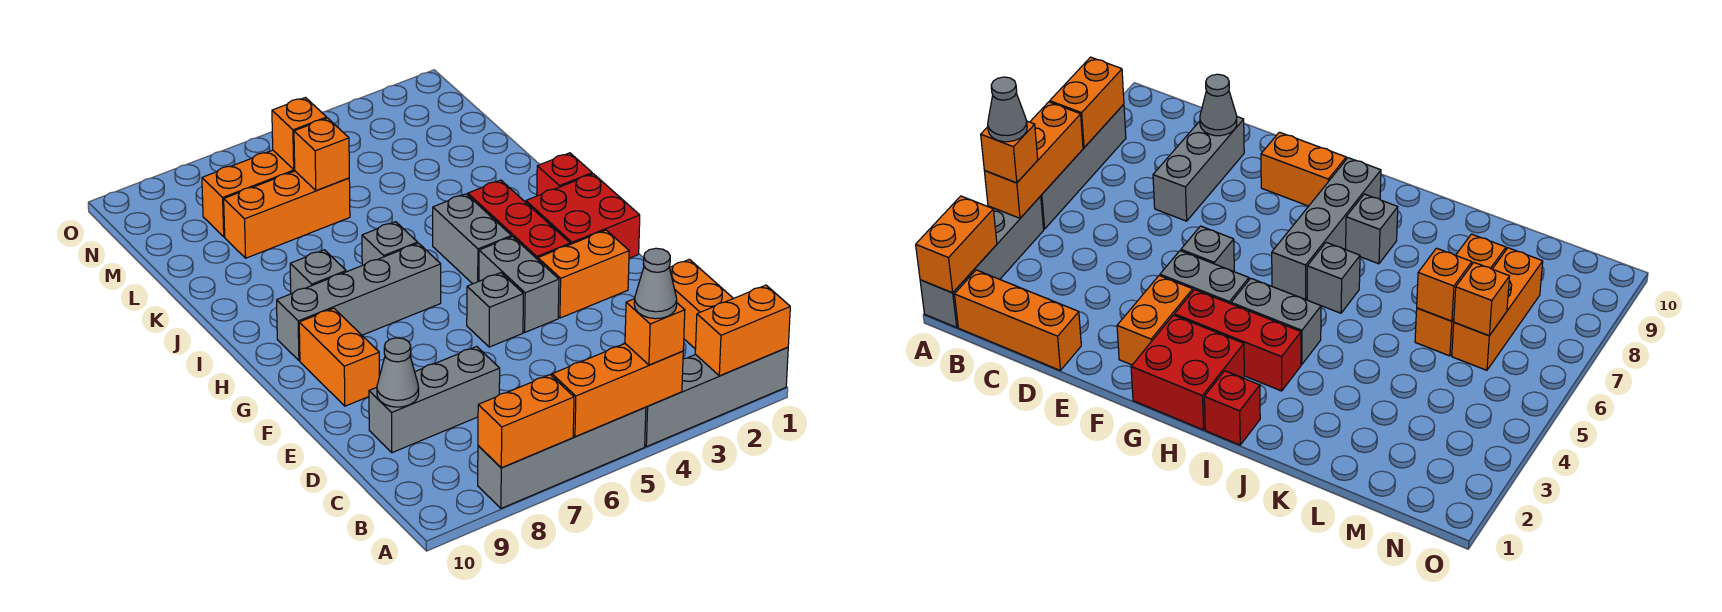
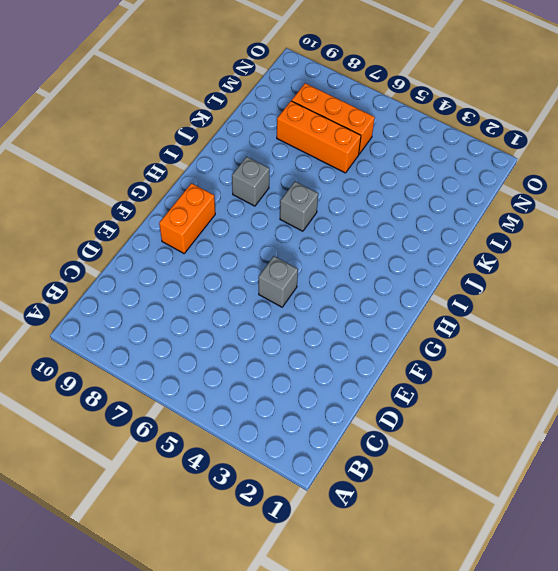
none -> grey 1x4 brick [645,347,788,447]
none -> grey 1x4 brick [478,407,646,508]
none -> orange 1x3 brick [670,259,733,349]

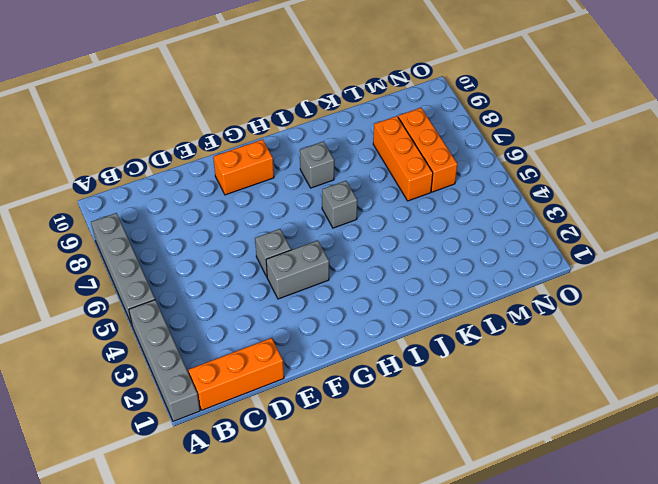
none -> grey 1x3 brick [369,346,500,453]
none -> orange 1x2 brick [538,230,629,318]
none -> red 2x2 brick [526,174,640,258]

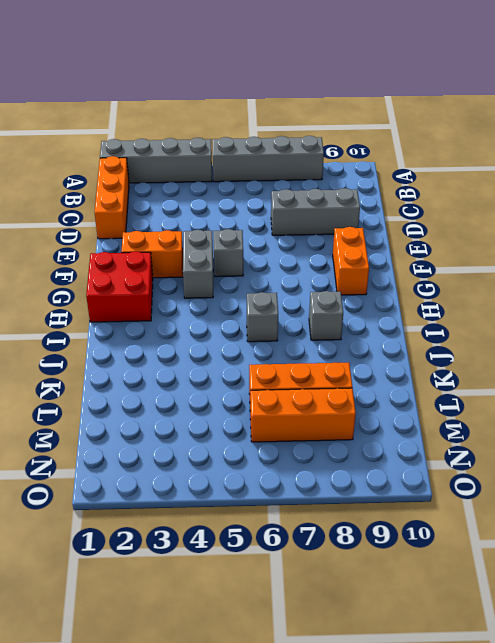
none -> red 1x3 brick [468,180,570,259]
none -> grey 1x2 brick [433,194,512,284]
none -> grey 1x4 brick [277,243,441,361]

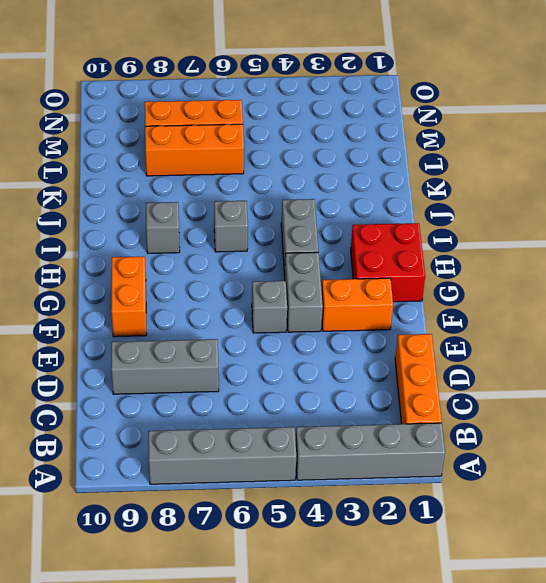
none -> red 1x3 brick [468,180,570,259]
none -> grey 1x4 brick [277,243,441,361]
none -> red 1x1 brick [537,153,592,196]

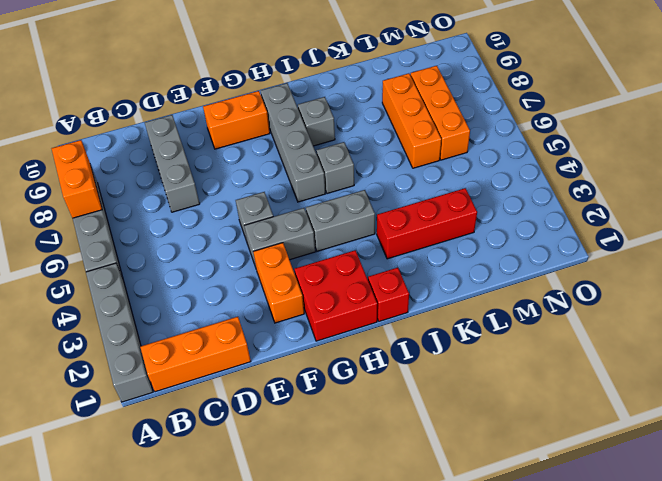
red 1x3 brick [377,188,477,259] -> red 1x3 brick moved to [468,180,570,259]
none -> orange 1x2 brick [695,285,790,376]
none -> orange 1x3 brick [552,344,683,437]
none -> grey 1x1 cone [377,338,419,407]

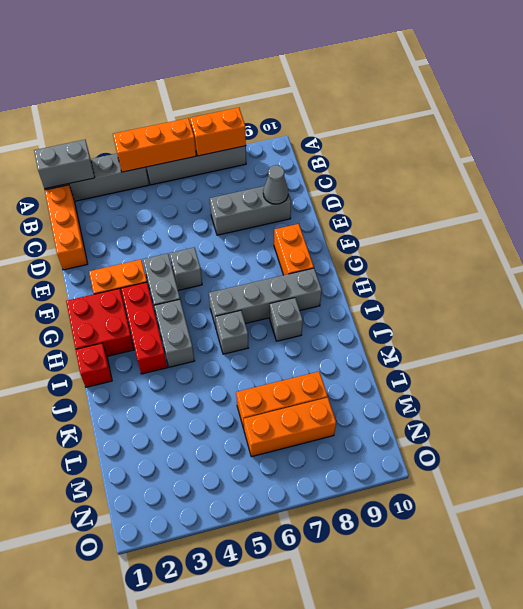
grey 1x2 brick [34,140,95,189] -> orange 1x2 brick [695,285,790,376]
none -> orange 1x1 brick [294,118,349,191]
none -> orange 1x1 brick [272,98,327,169]
none -> orange 1x1 brick [625,299,685,365]

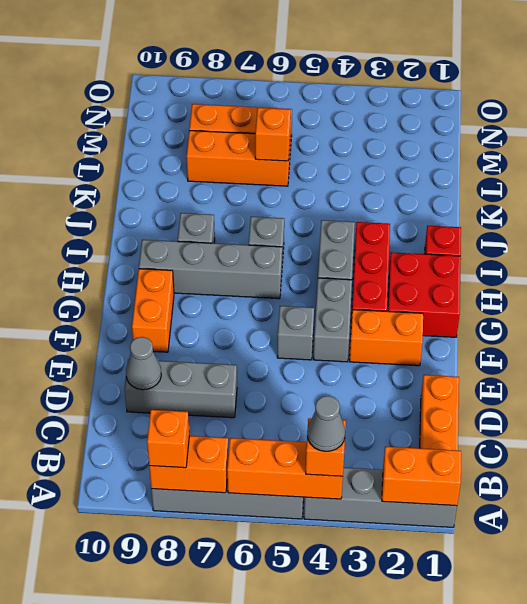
orange 1x1 brick [147,410,189,468] -> orange 1x1 brick moved to [272,98,327,169]

